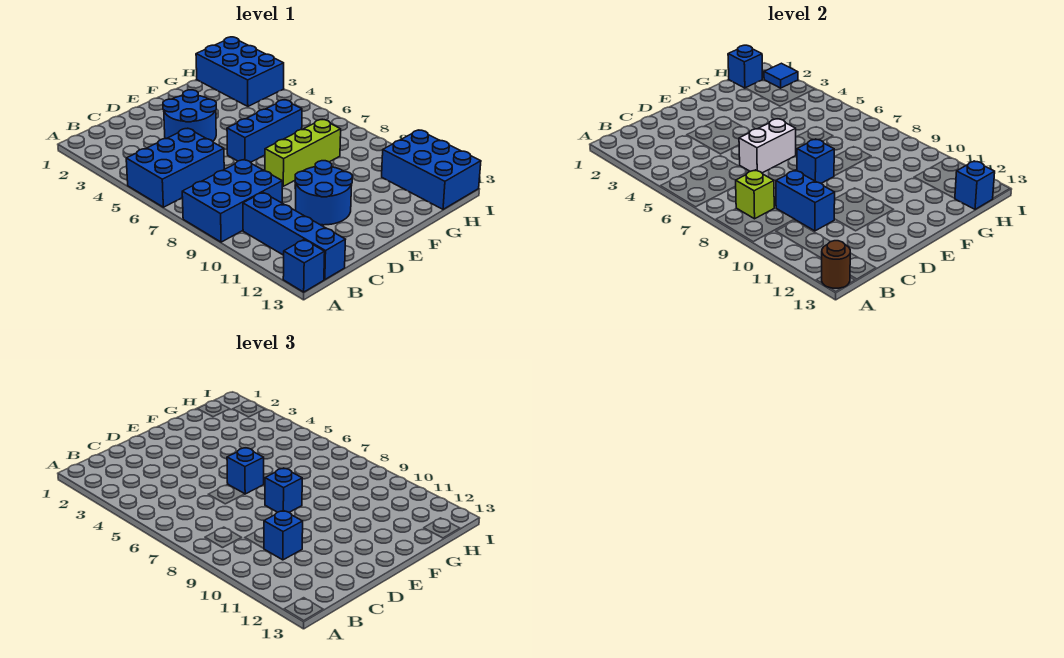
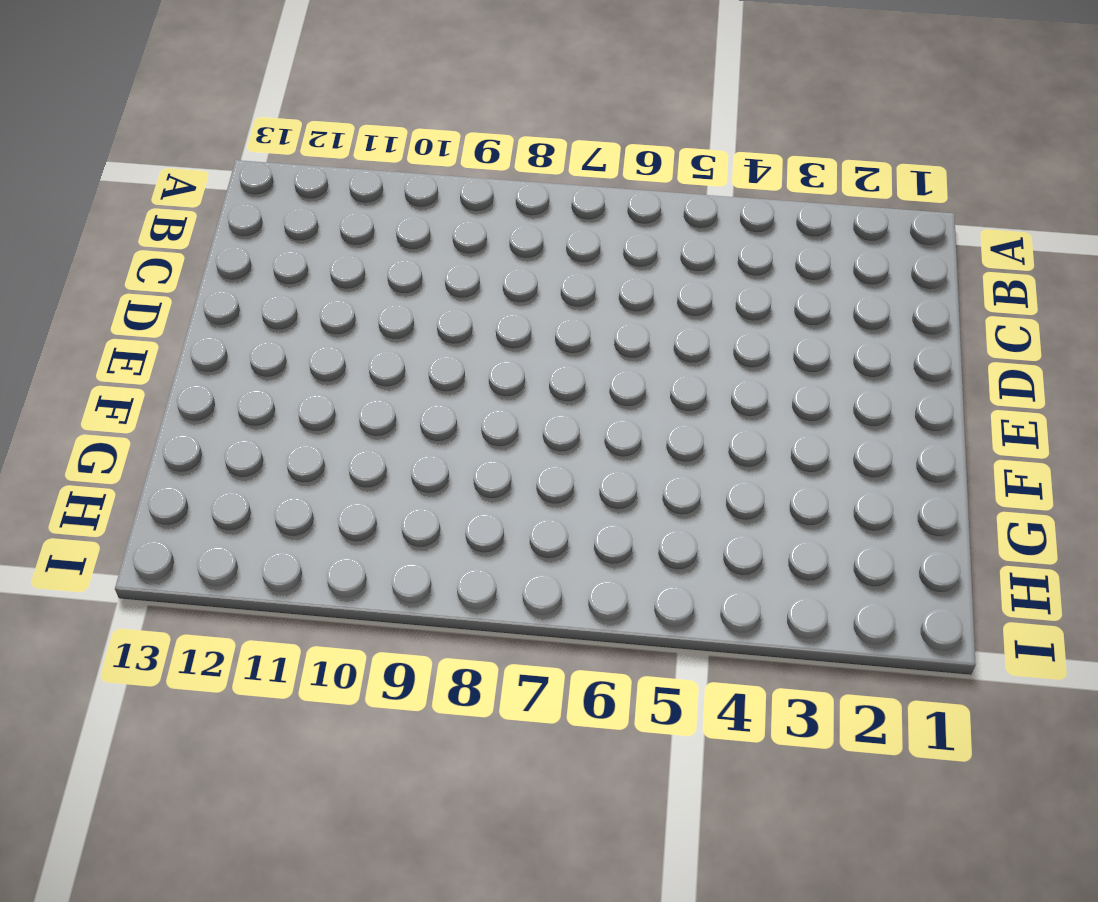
none -> blue 2x3 brick [126,128,224,207]
none -> blue 2x3 brick [182,160,282,242]
none -> blue 1x1 brick [283,240,325,292]

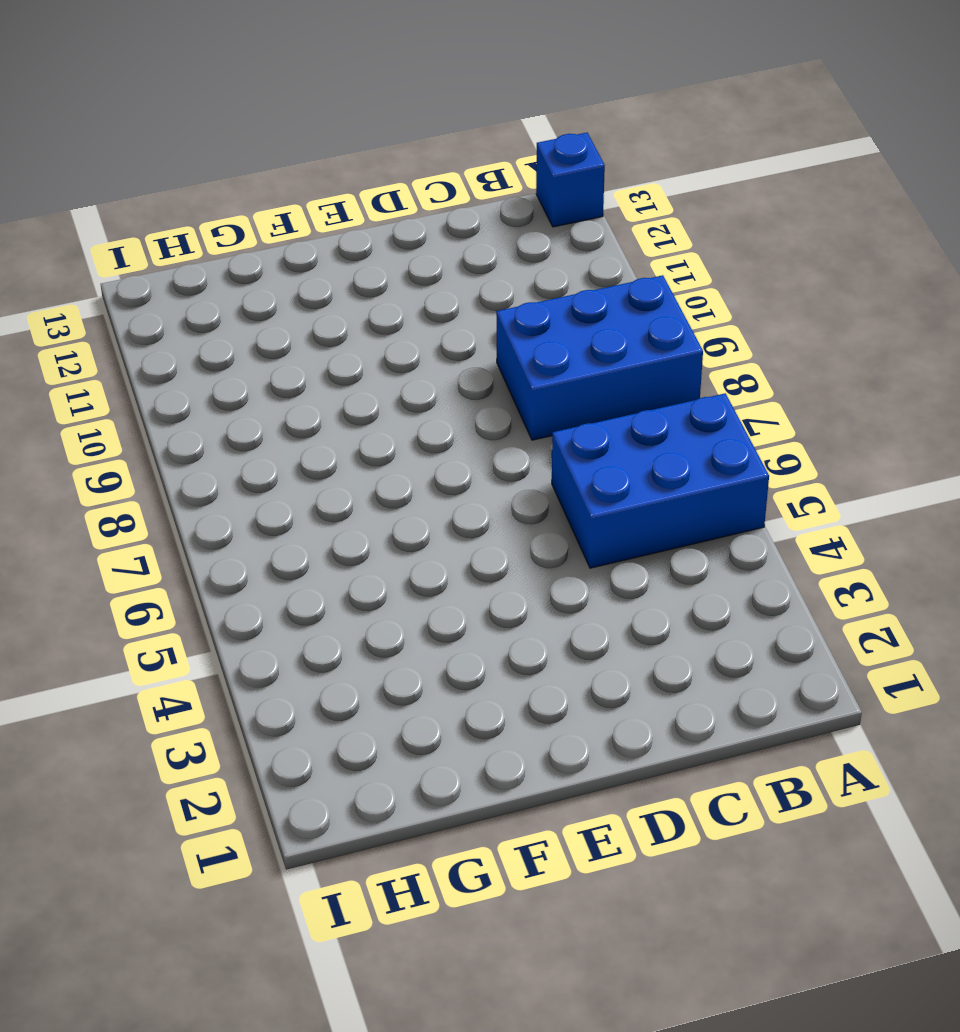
none -> blue 1x4 brick [243,192,346,280]
none -> blue 2x2 round brick [163,90,216,141]
none -> blue 2x2 round brick [295,161,352,225]

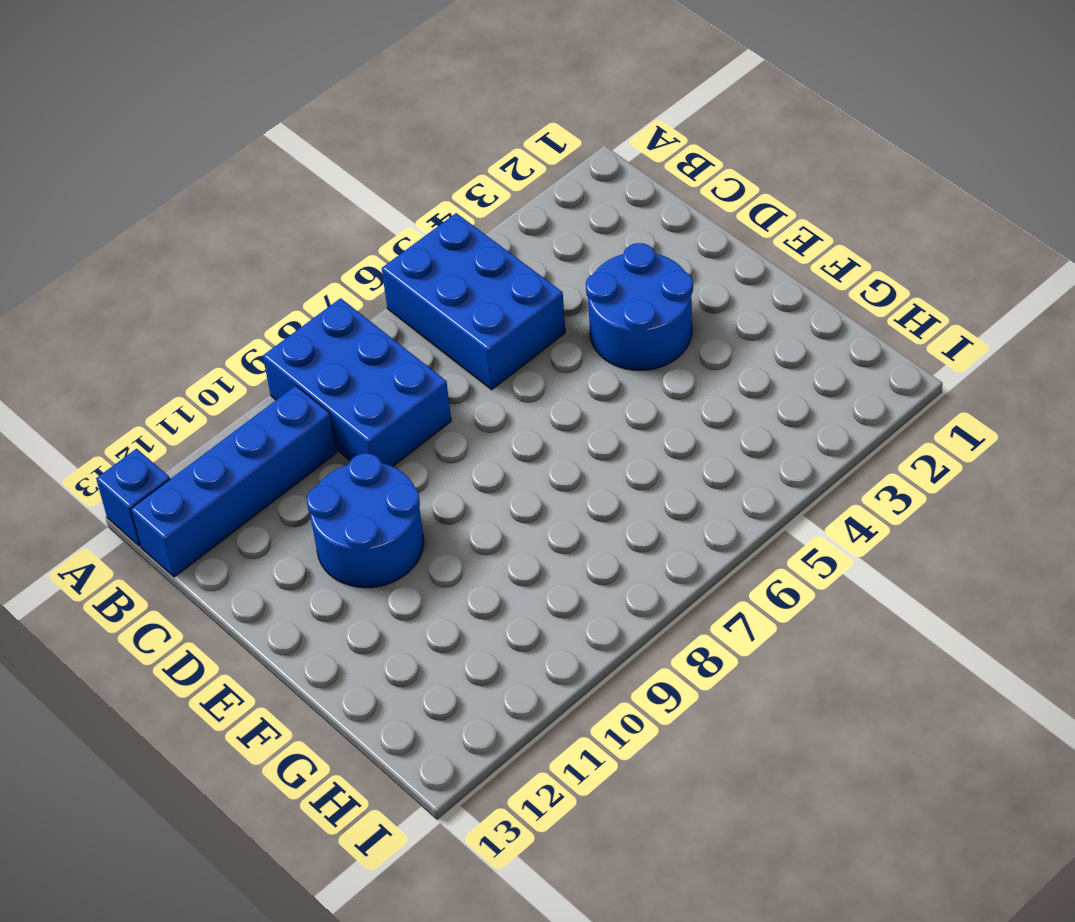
none -> blue 1x3 brick [227,100,302,162]
none -> lime 1x3 brick [265,120,341,186]
none -> blue 2x3 brick [196,37,284,106]

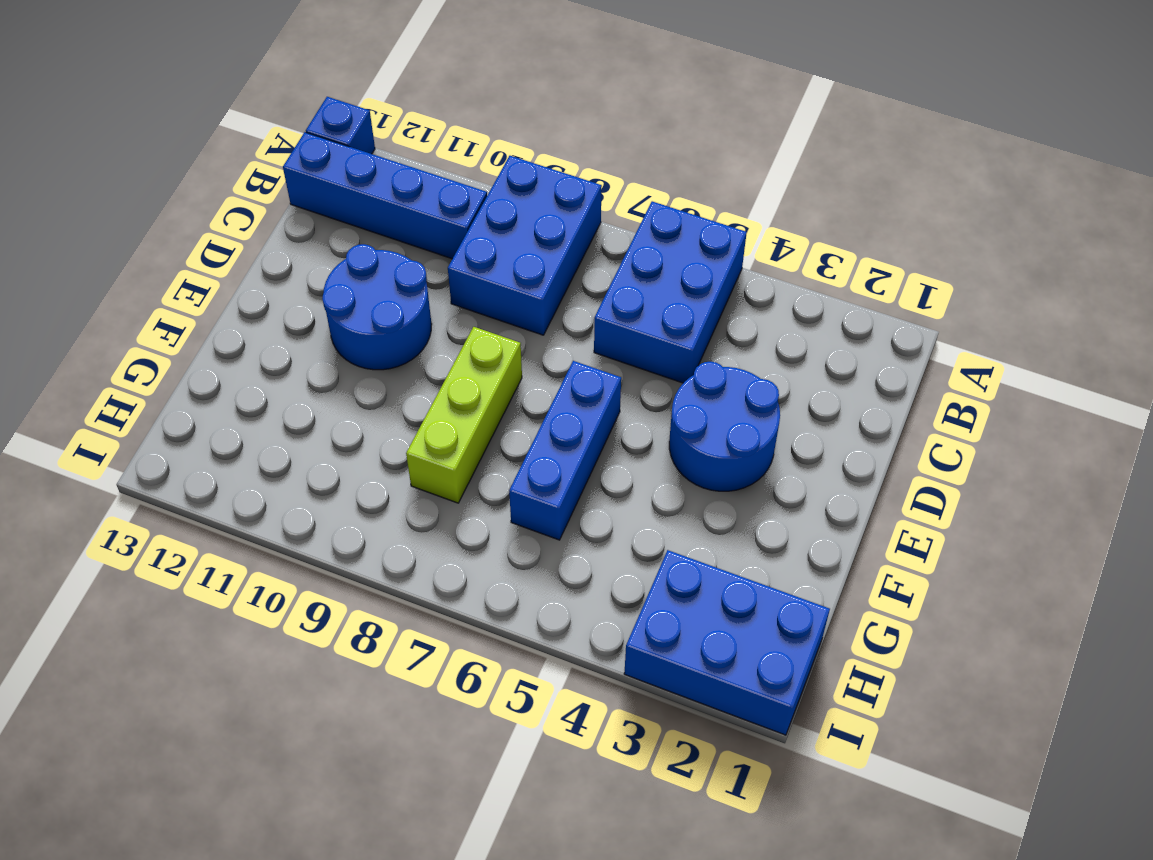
none -> blue 2x3 brick [382,130,481,209]
none -> brown 1x1 round brick [822,241,850,288]
none -> lime 1x1 brick [736,170,774,219]

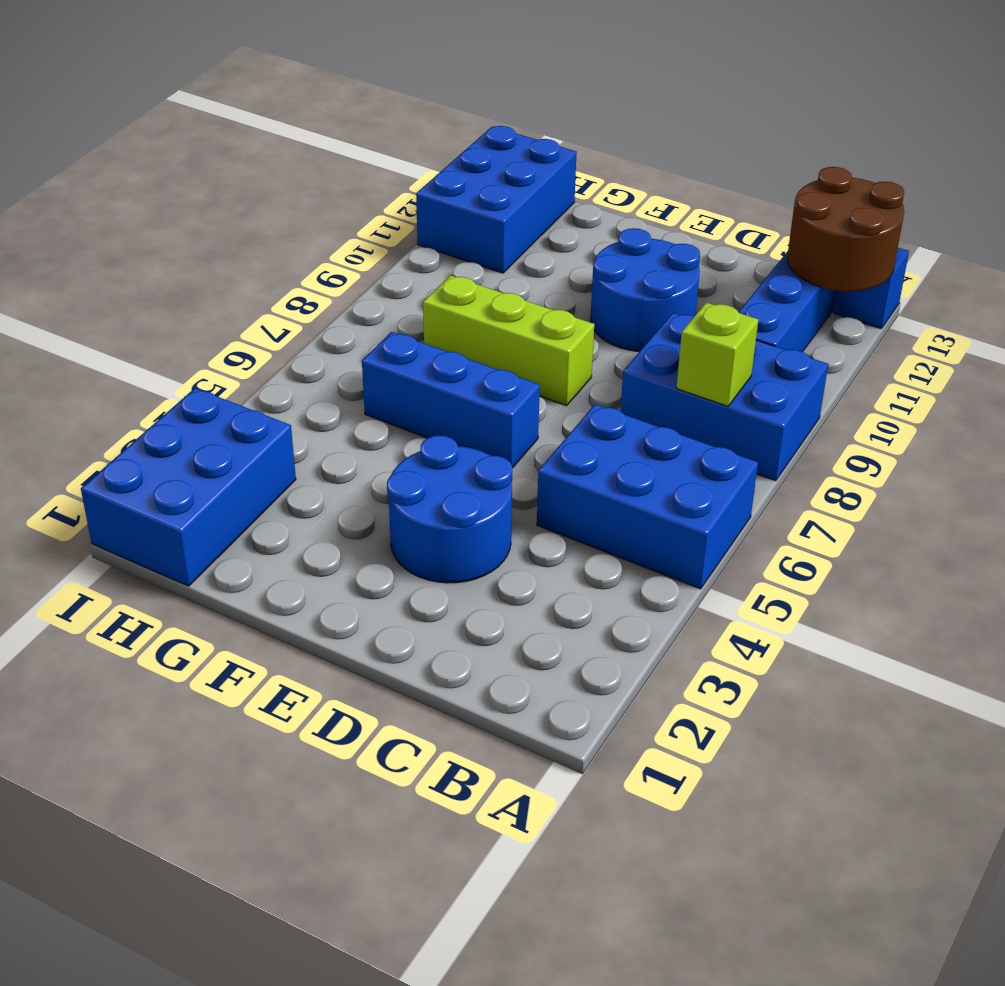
brown 2x2 round brick [787,167,904,291] -> brown 1x1 round brick [822,241,850,288]
none -> blue 1x2 brick [776,170,835,231]
none -> white 1x2 brick [739,119,796,173]
none -> blue 1x1 brick [797,139,834,183]

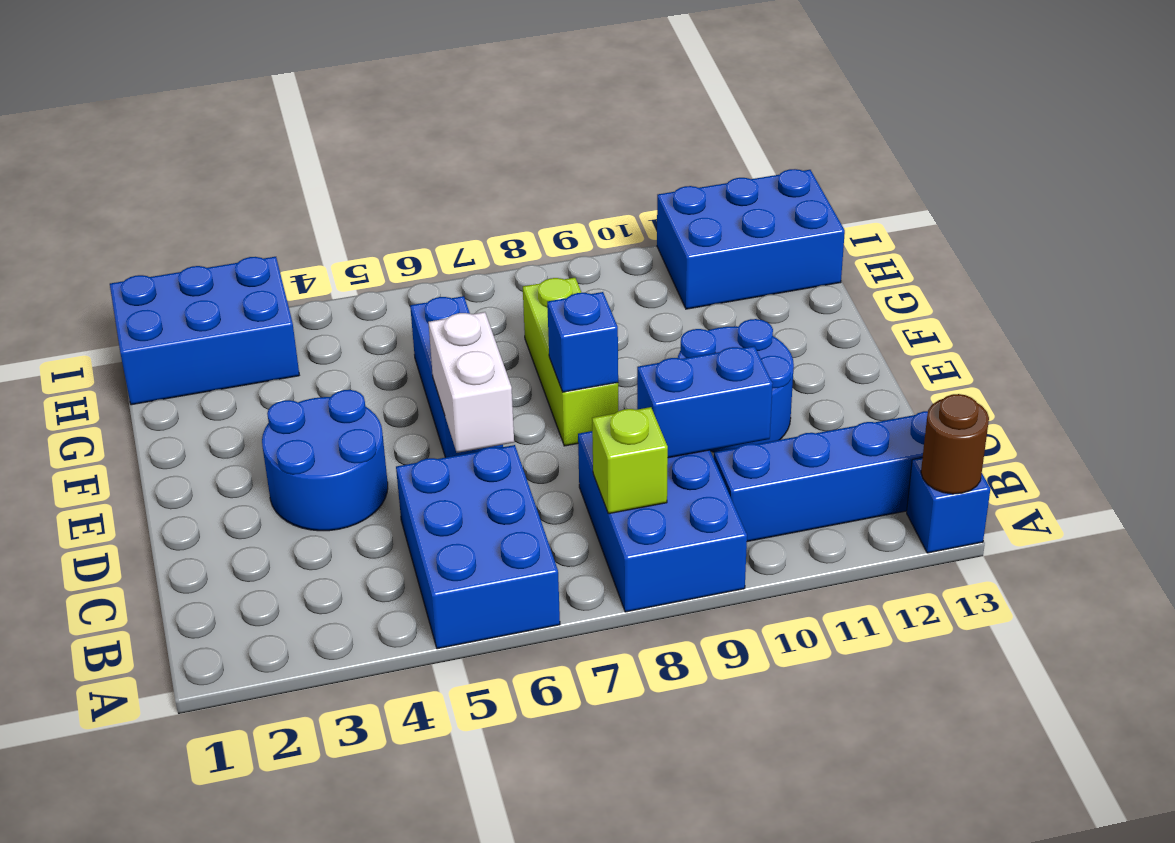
none -> blue 1x1 brick [728,45,762,88]
none -> blue 1x1 brick [955,161,995,209]
none -> blue 1x1 tile [764,63,798,88]

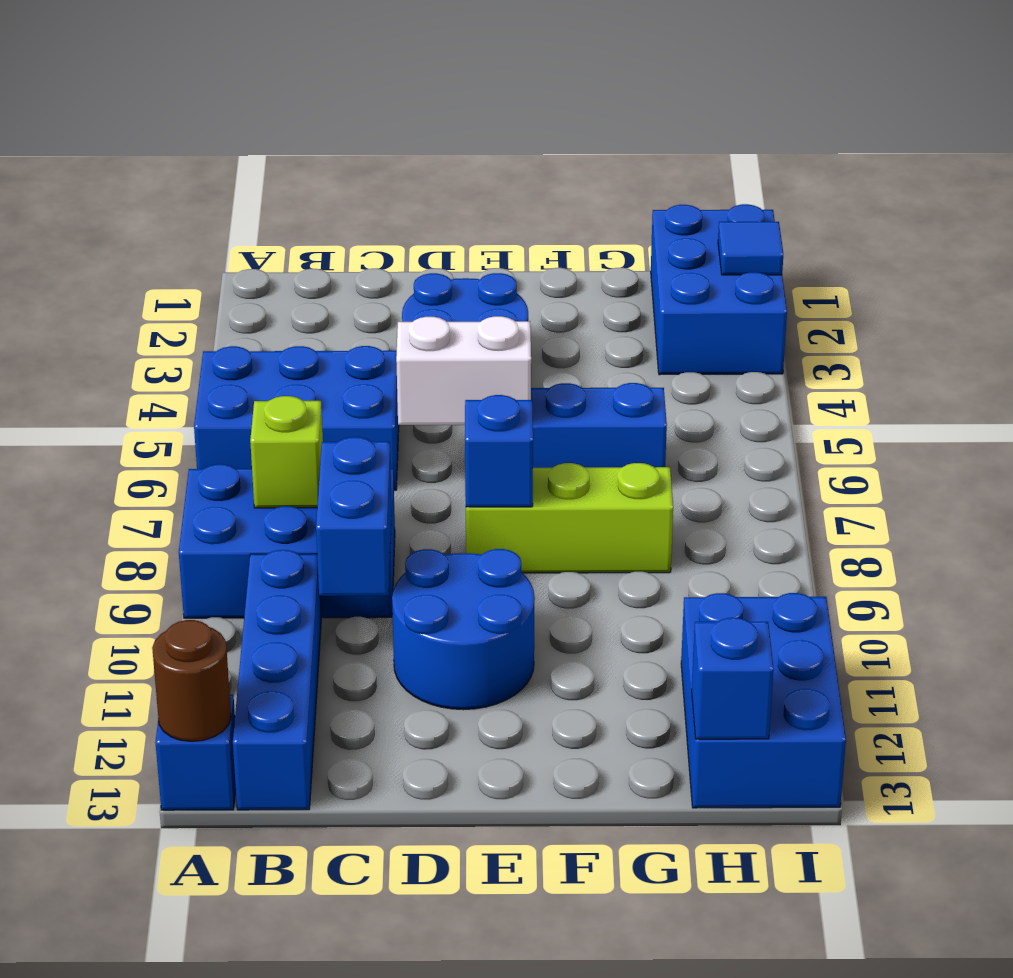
none -> blue 1x1 brick [728,45,762,88]
none -> blue 1x1 brick [264,510,303,560]
none -> blue 1x1 brick [227,448,264,494]

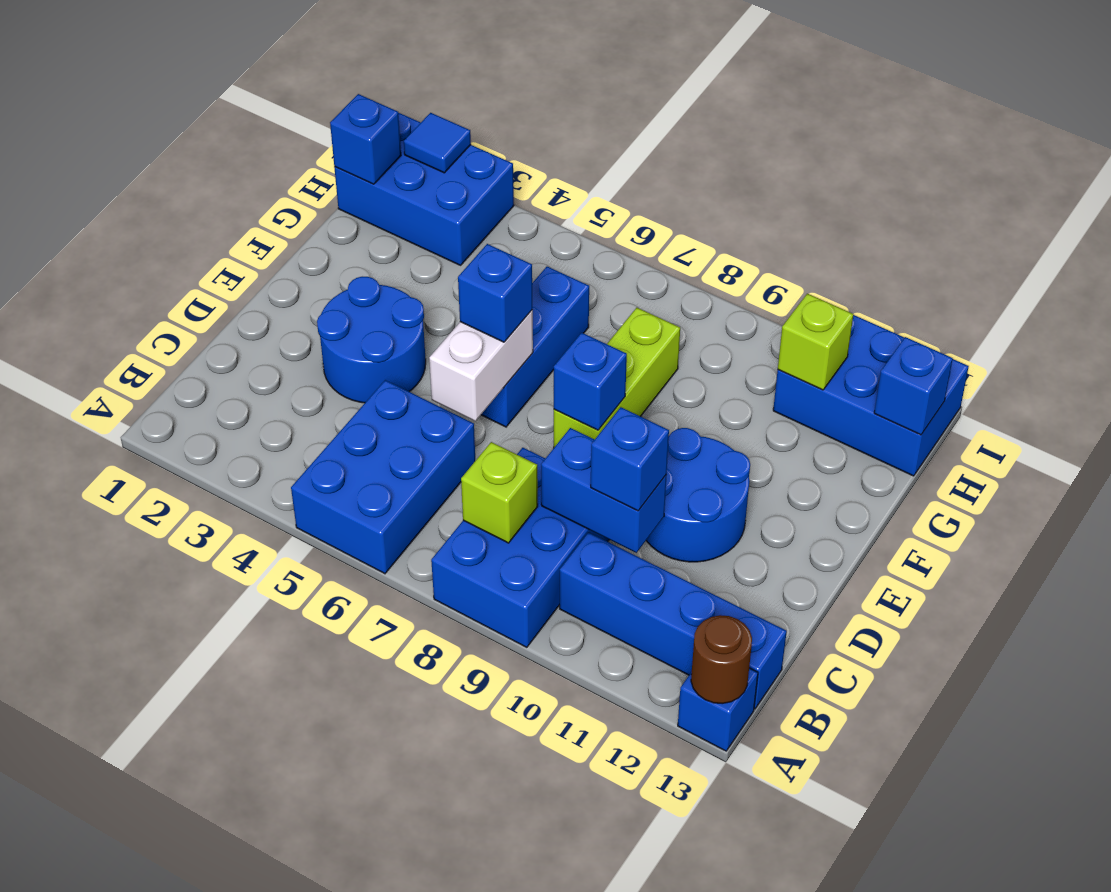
lime 1x1 brick [778,294,853,390] -> none
none -> blue 1x1 brick [265,468,302,512]

